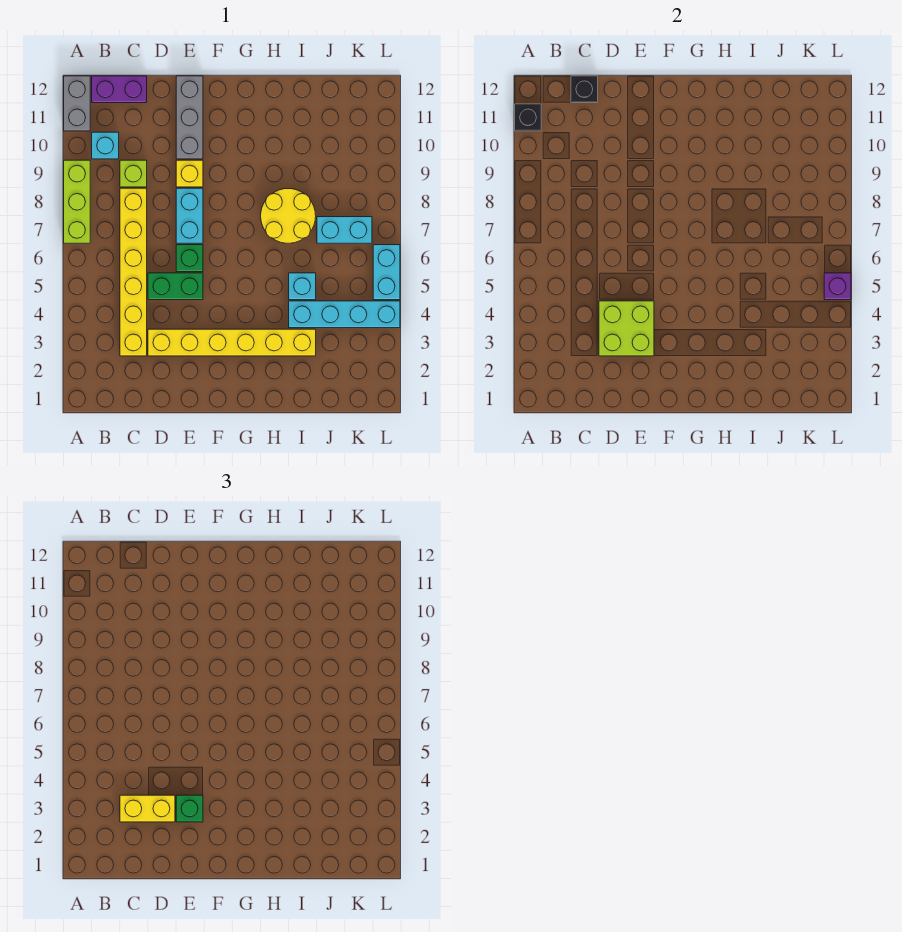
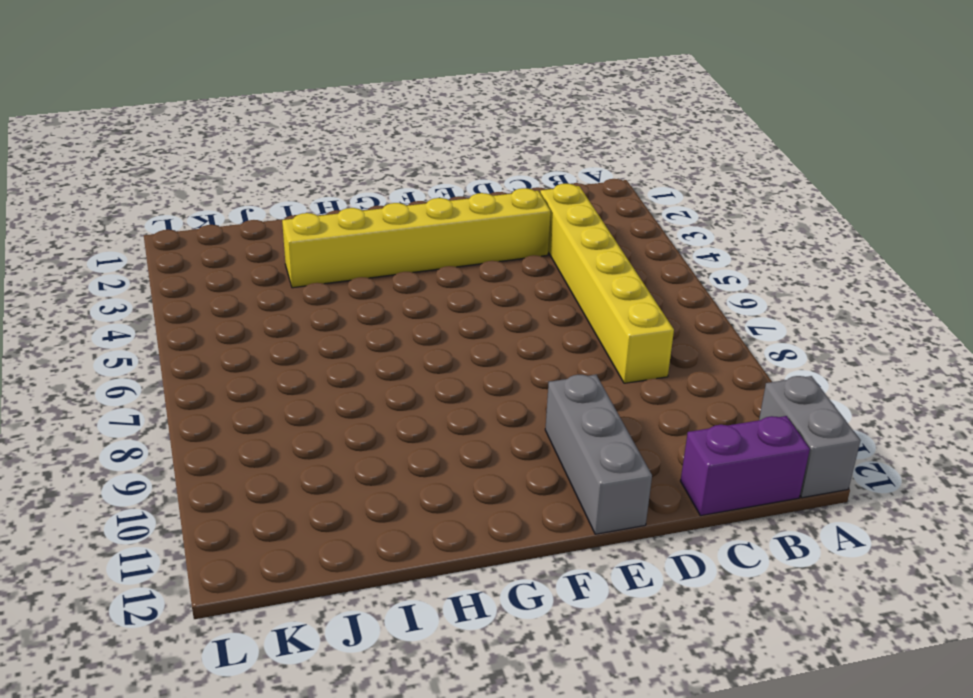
none -> lime 1x3 brick [64,160,90,243]
none -> cyan 1x1 brick [92,132,119,159]
none -> lime 1x1 brick [120,160,147,187]

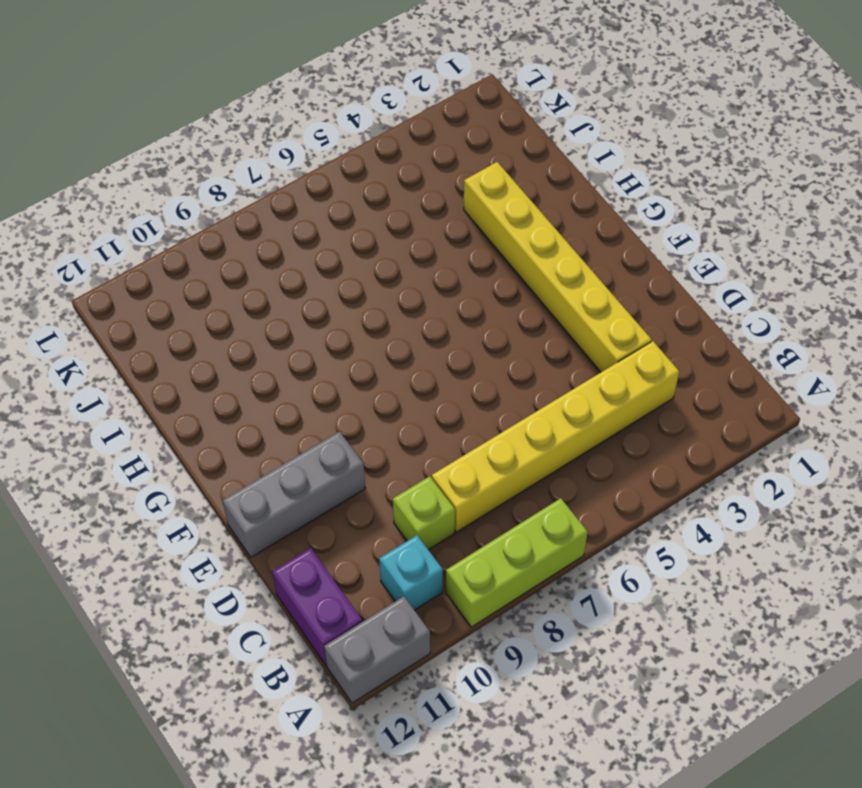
none -> green 1x2 brick [148,273,203,300]
none -> green 1x1 brick [176,245,203,272]
none -> cyan 1x2 brick [176,188,203,243]

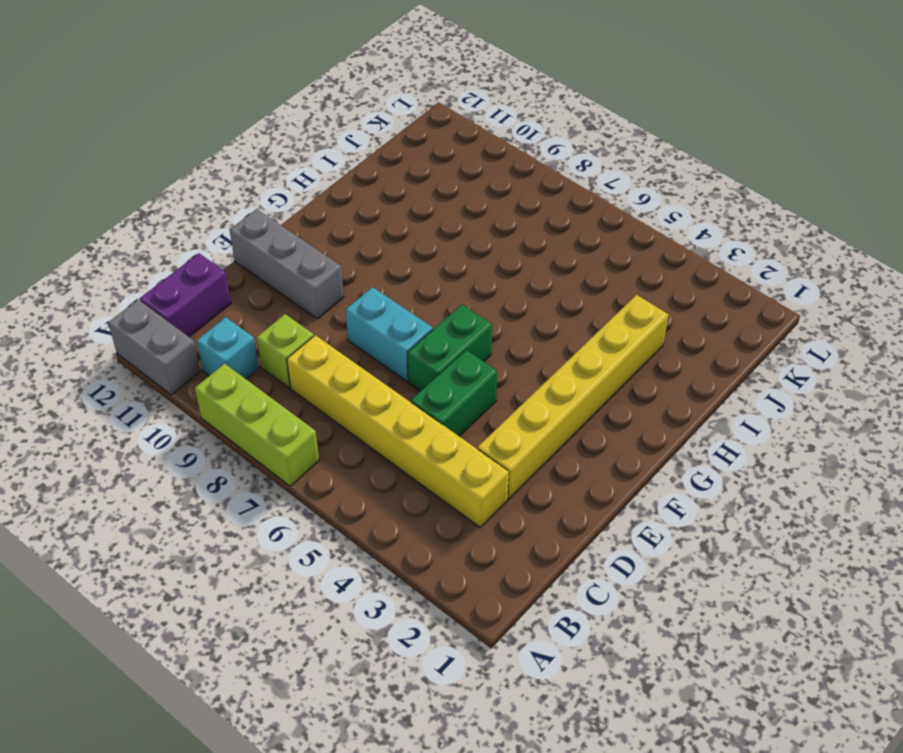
green 1x2 brick [408,304,492,391] -> green 1x1 brick [176,245,203,272]
none -> yellow 1x1 brick [176,160,203,187]
none -> yellow 2x2 round brick [261,189,316,243]
none -> cyan 1x4 brick [289,301,400,328]

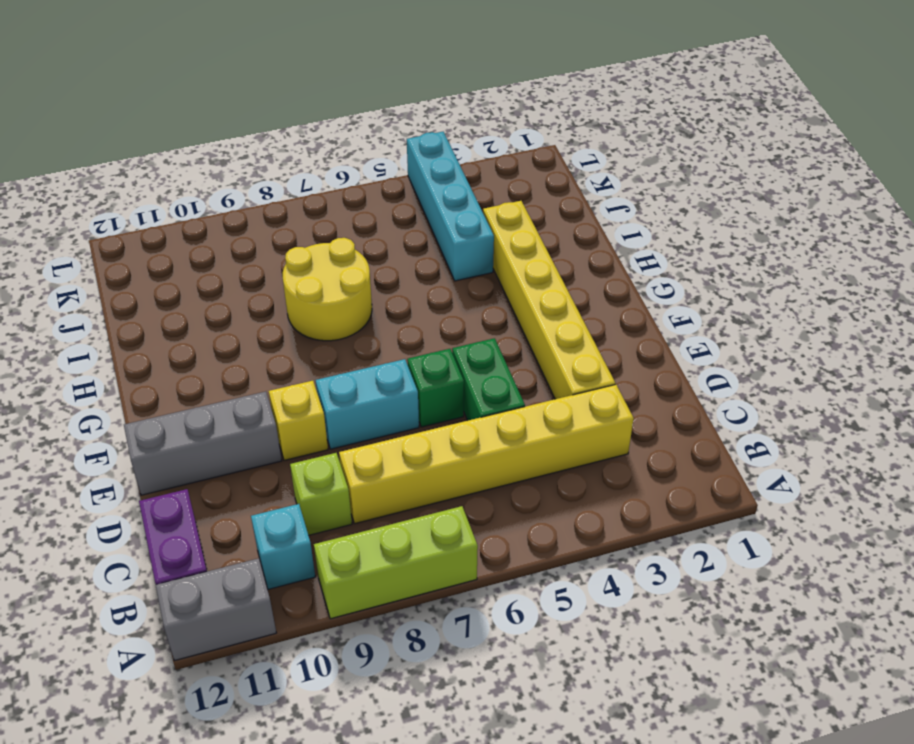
none -> cyan 1x1 brick [289,273,316,300]
none -> cyan 1x2 brick [317,217,372,243]
none -> cyan 1x2 brick [373,245,400,300]

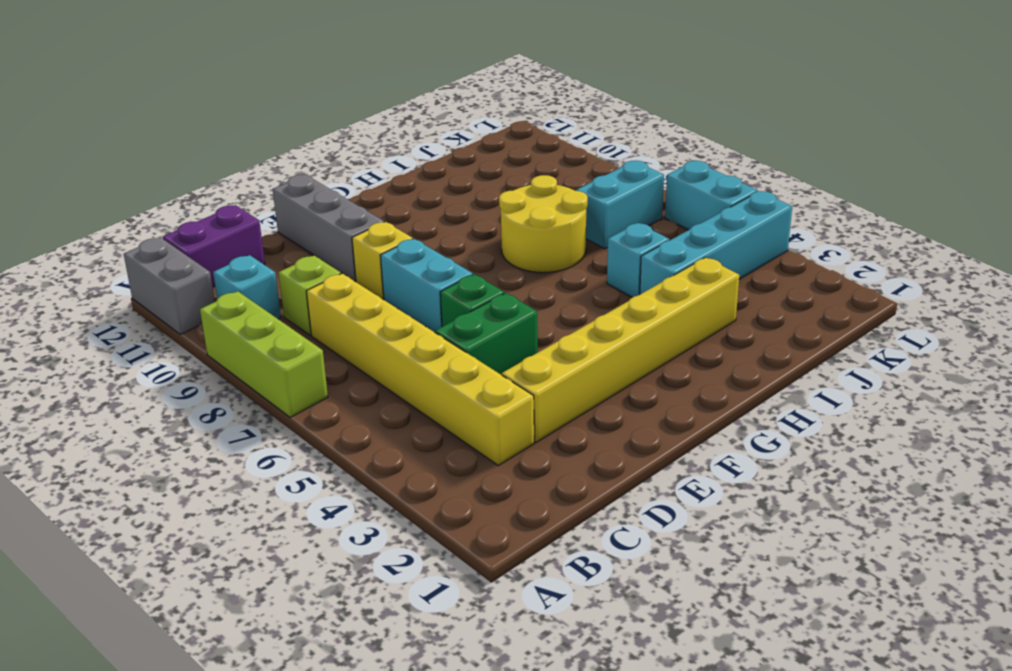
none -> black 1x1 brick [515,104,541,131]
none -> black 1x1 brick [571,76,598,103]
none -> lime 2x2 brick [599,301,654,356]

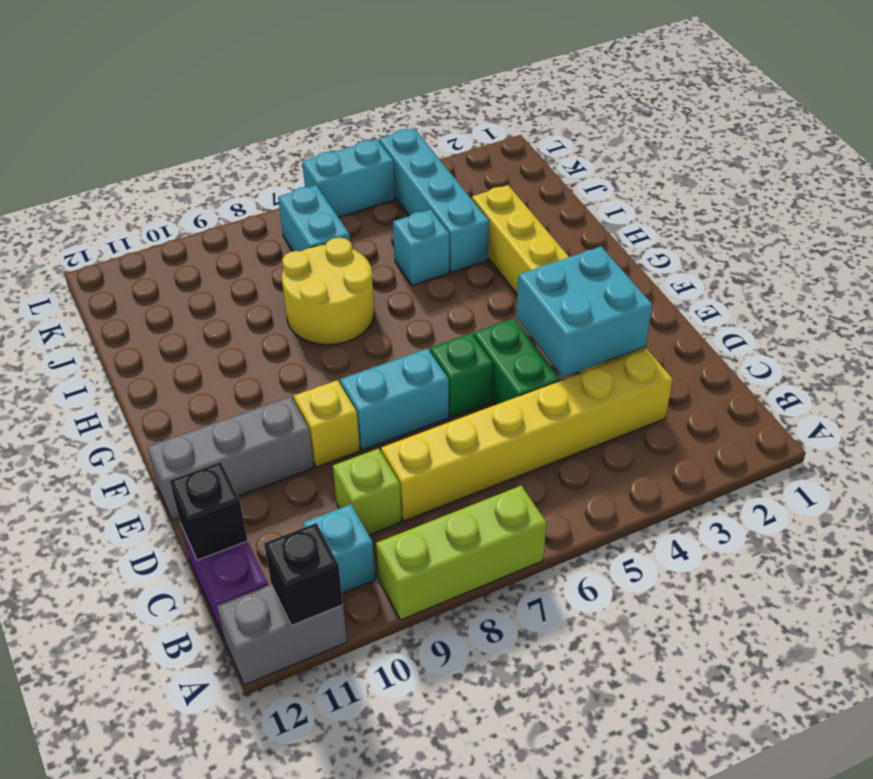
cyan 2x2 brick [516,246,652,377] -> lime 2x2 brick [599,301,654,356]
none -> purple 1x1 brick [824,273,851,300]
none -> yellow 1x2 brick [120,795,175,822]
none -> green 1x1 brick [176,795,203,822]

